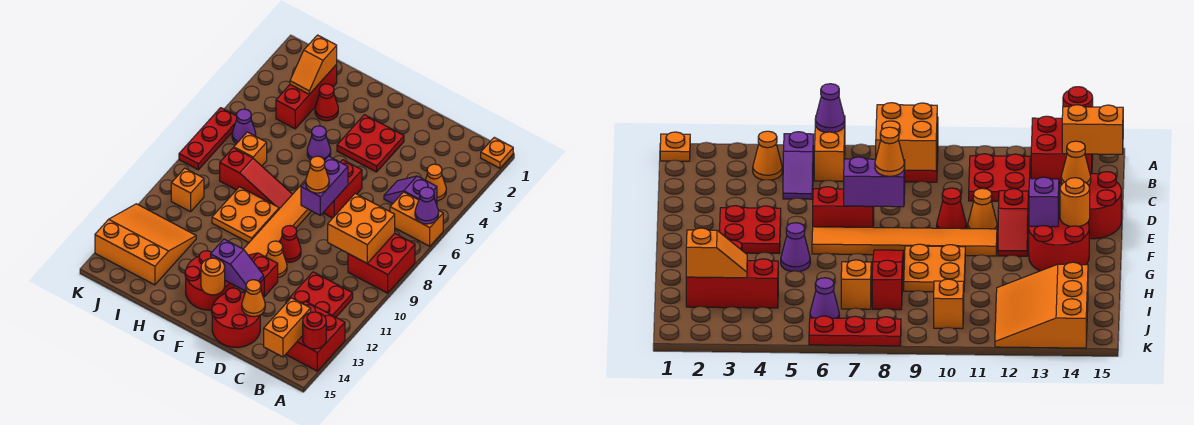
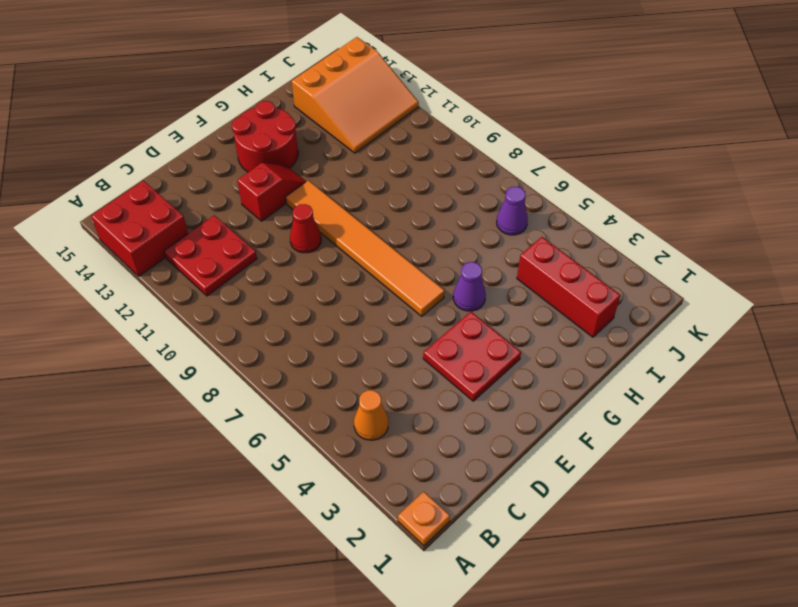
none -> orange 1x2 brick [390,192,443,246]
none -> red 2x2 brick [348,233,415,293]
none -> purple 1x2 slope [384,176,437,205]
none -> red 2x2 round brick [212,288,260,347]

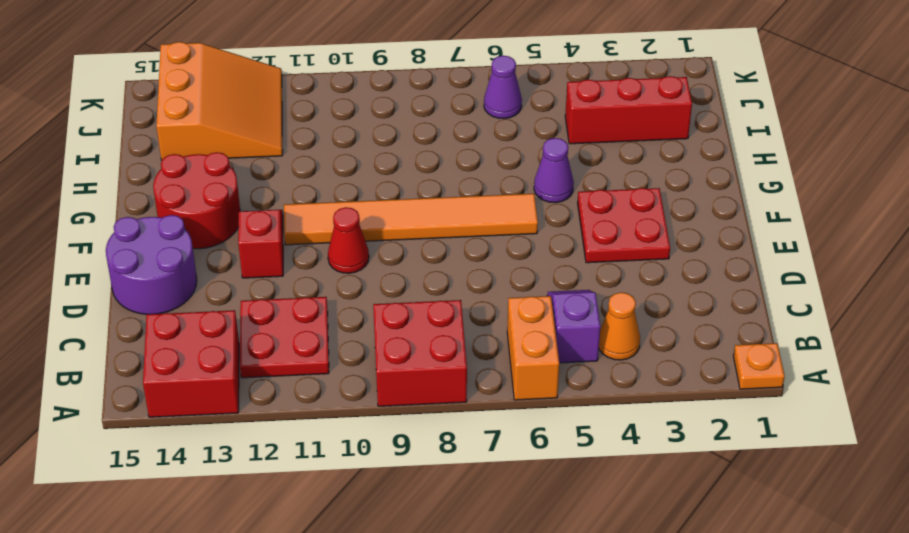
purple 2x2 round brick [106,215,197,314] -> red 2x2 round brick [212,288,260,347]
none -> red 1x2 brick [323,160,362,218]
none -> orange 1x1 cone [266,241,287,278]
none -> red 1x3 slope [220,148,292,209]
none -> orange 2x2 plate [212,187,279,243]

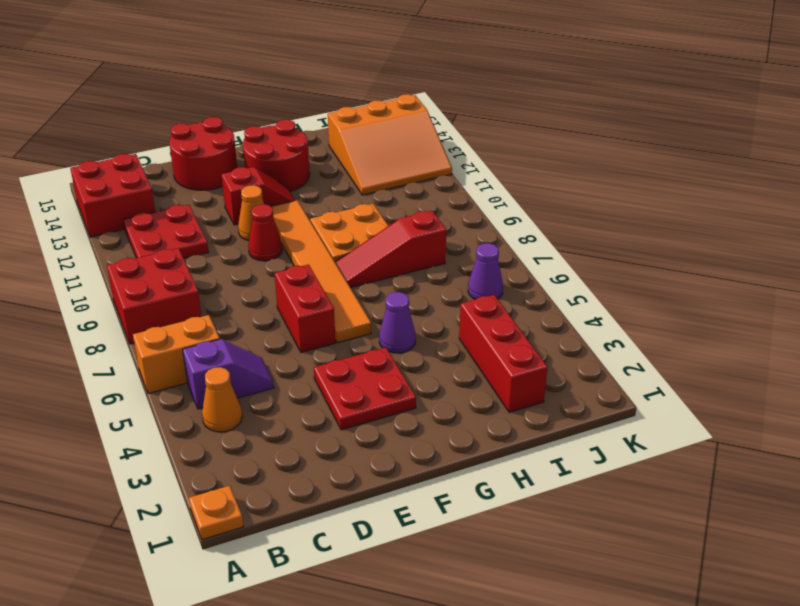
none -> red 1x1 cone [315,84,338,121]
none -> orange 1x1 brick [234,132,267,166]
none -> orange 1x1 brick [171,168,204,212]
none -> red 1x3 plate [179,108,237,170]

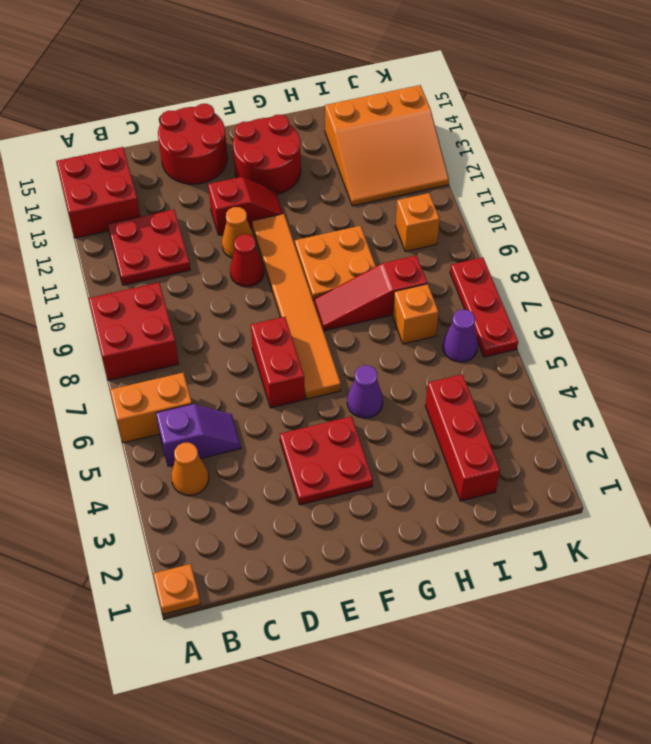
none -> red 1x1 cone [315,84,338,121]
none -> purple 1x1 cone [415,187,439,224]
none -> red 1x1 round brick [303,312,326,349]
none -> orange 2x2 brick [328,193,395,263]

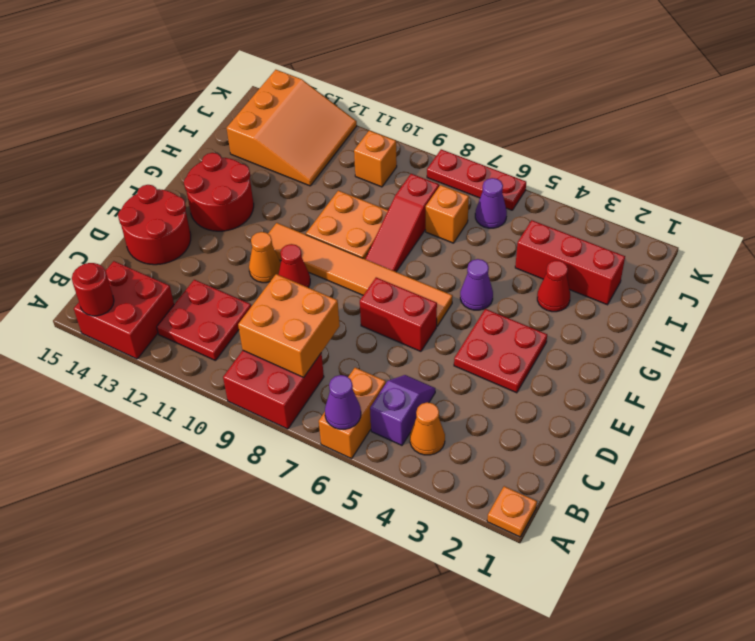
none -> red 1x2 slope [248,253,278,297]
none -> orange 1x2 brick [264,298,311,357]
none -> orange 1x1 cone [242,280,265,316]
none -> purple 1x2 brick [301,156,348,215]

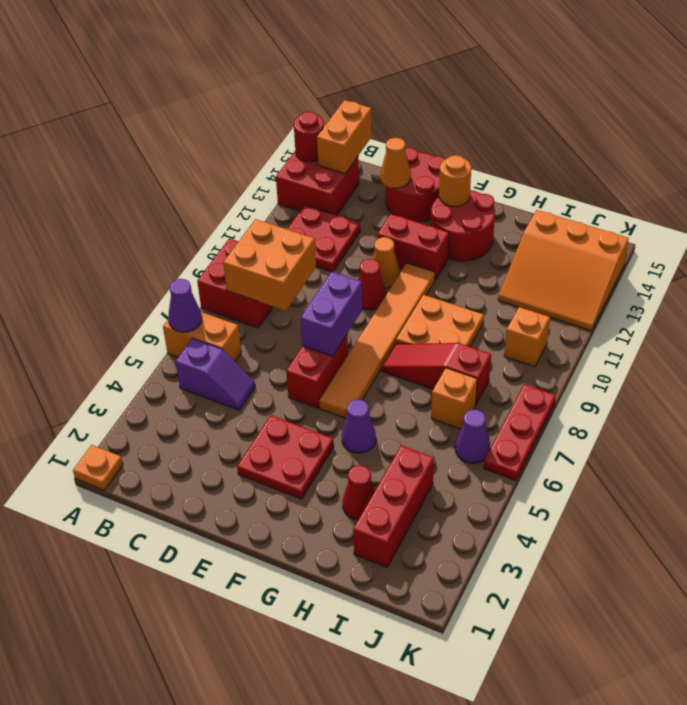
red 1x2 brick [377,214,449,280] -> red 1x2 slope [248,253,278,297]
none -> orange 1x1 cone [426,164,446,201]
none -> purple 1x2 slope [211,239,264,291]
none -> orange 1x2 slope [290,35,337,94]
none -> orange 1x1 cone [306,156,329,193]

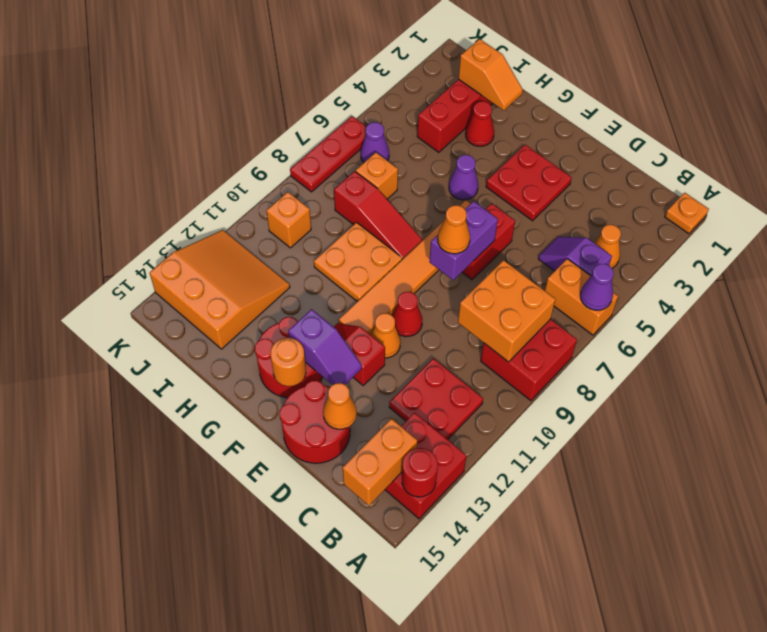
orange 1x2 slope [459,39,523,111] -> orange 1x2 slope turned to [290,35,337,94]

